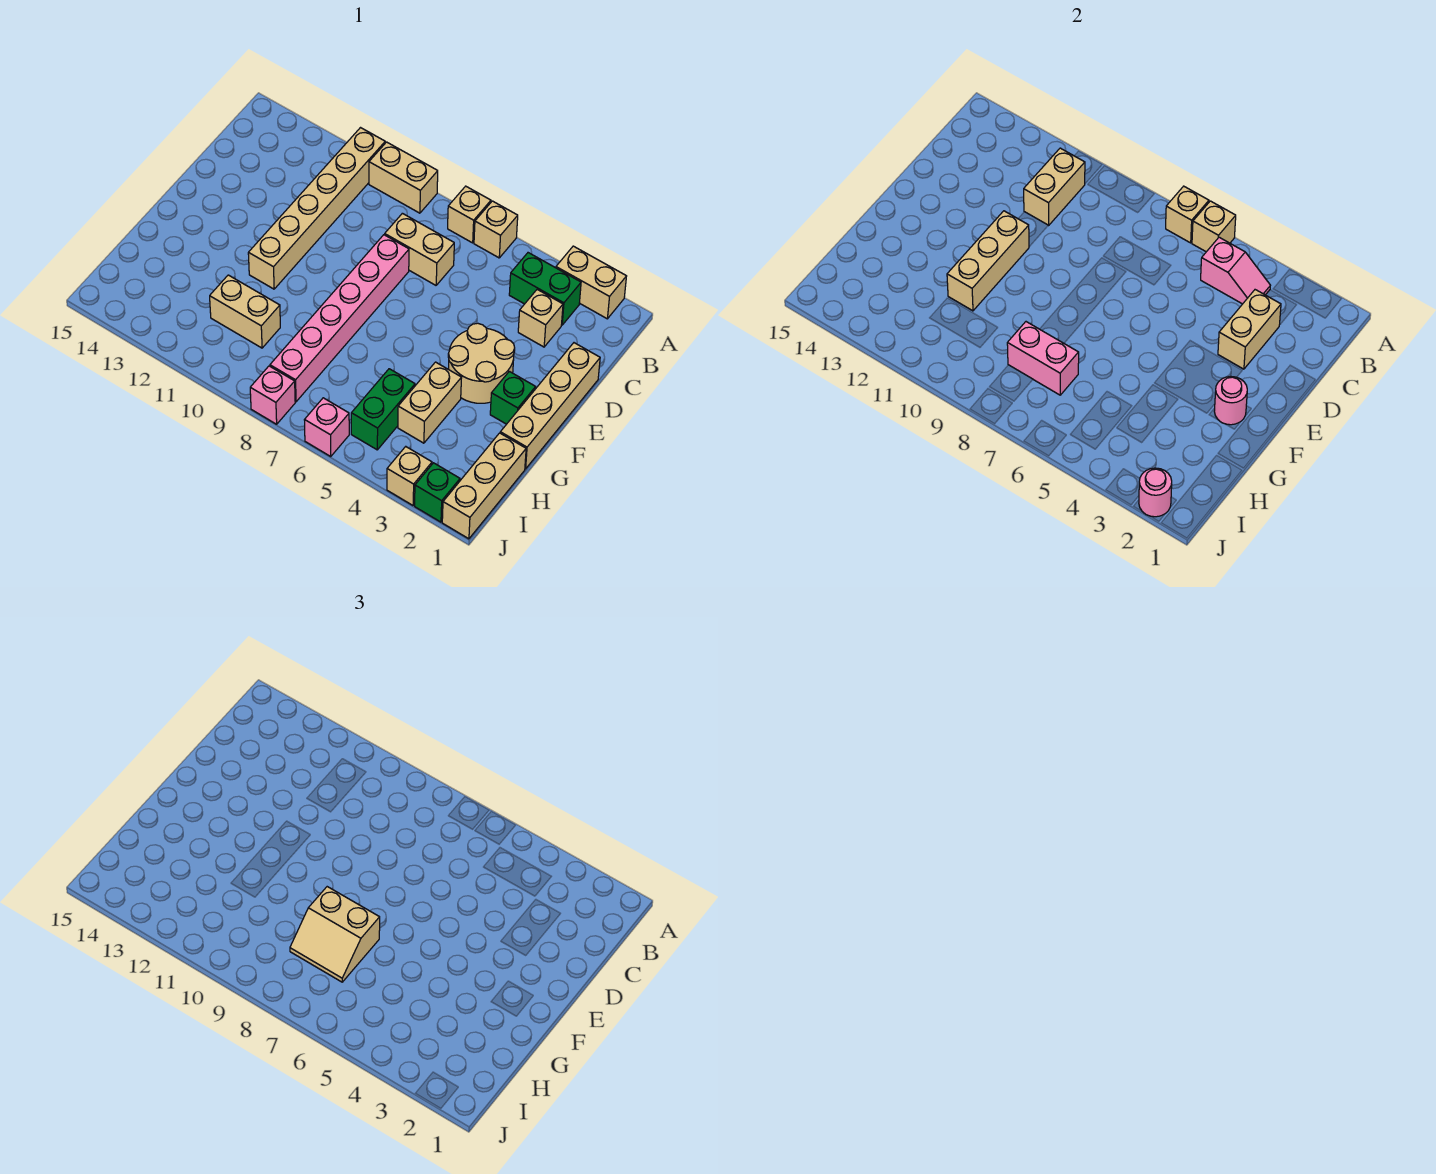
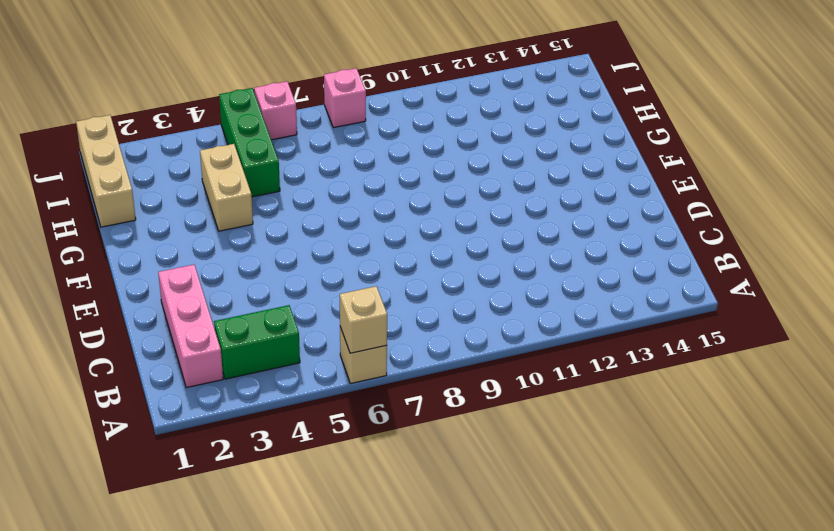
pink 1x3 brick [158,265,223,388] -> none
green 1x3 brick [219,88,280,197] -> green 1x2 brick [351,369,415,450]
none -> tan 1x2 brick [556,246,627,319]
none -> tan 1x1 brick [448,186,491,243]
none -> tan 1x2 brick [369,142,438,213]
none -> tan 1x6 brick [248,128,385,289]

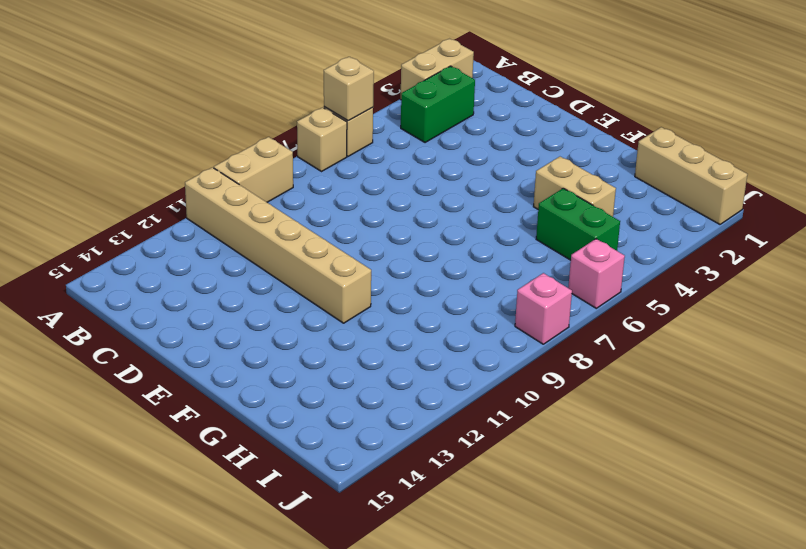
none -> tan 1x1 brick [518,290,563,347]
none -> tan 1x2 brick [385,213,454,285]
none -> tan 1x4 brick [500,343,600,469]
none -> pink 1x6 brick [270,235,409,402]

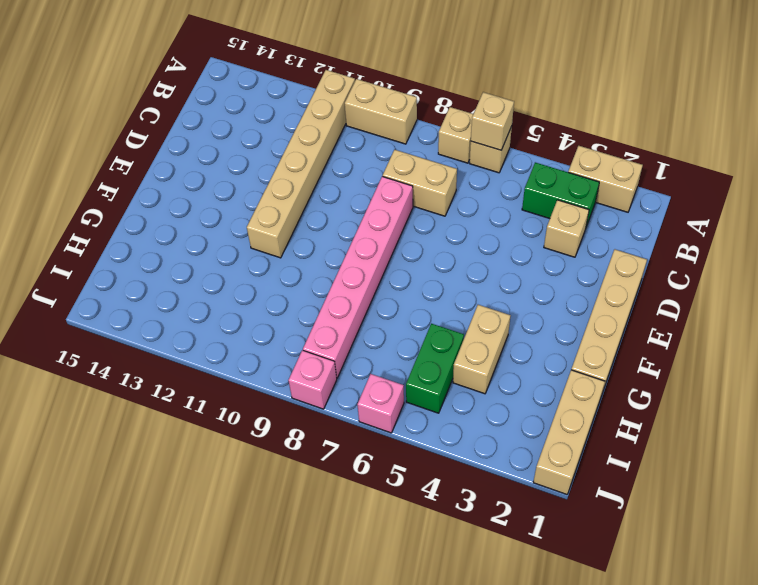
none -> tan 2x2 round brick [448,323,515,403]
none -> green 1x1 brick [490,371,536,424]
none -> tan 1x2 brick [210,275,280,348]
none -> green 1x1 brick [415,463,460,522]

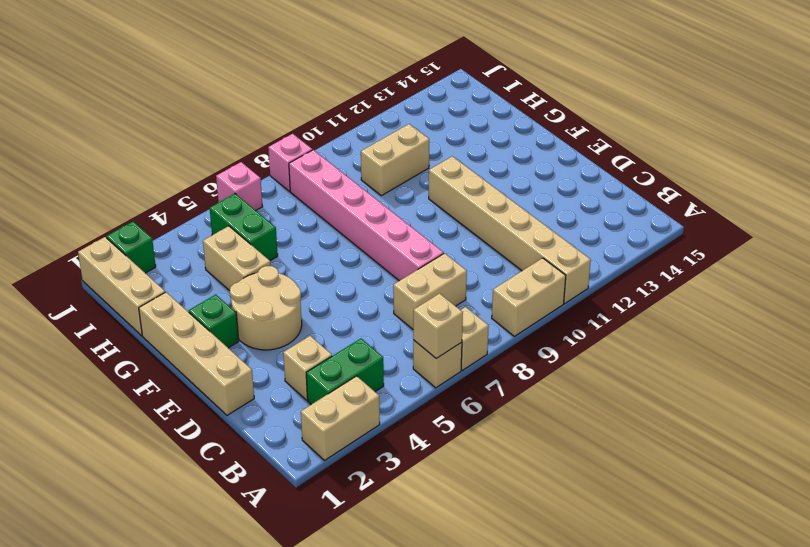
none -> tan 1x1 brick [387,447,432,505]
none -> tan 1x1 brick [1166,186,1209,243]
none -> pink 1x2 slope [1201,237,1270,304]
none -> tan 1x2 brick [1024,148,1085,225]

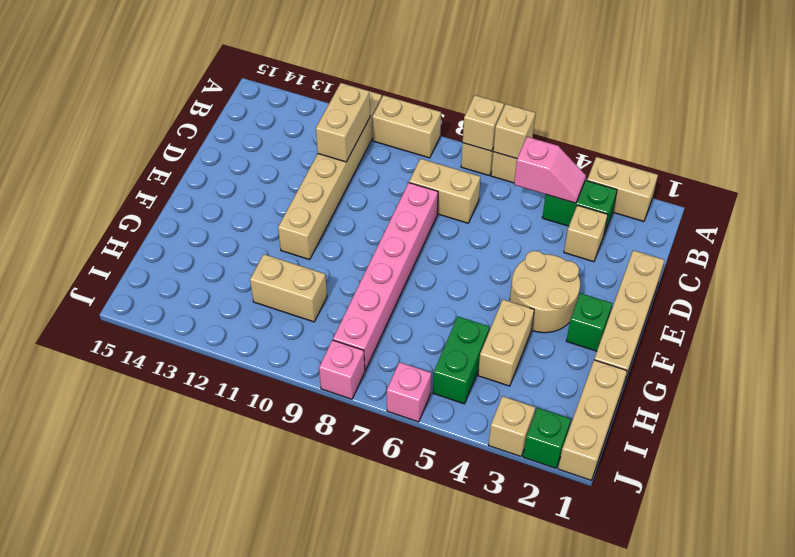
none -> tan 1x2 brick [1218,290,1281,369]
none -> tan 1x3 brick [947,211,1029,311]
none -> pink 1x1 round brick [1214,377,1247,425]
none -> pink 1x2 brick [1007,322,1079,395]

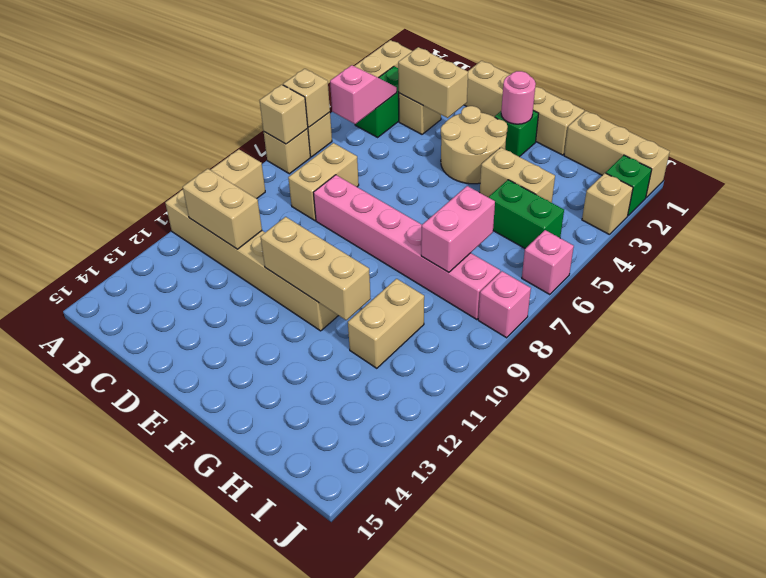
none -> pink 1x1 round brick [1139,468,1172,517]
none -> tan 2x2 slope [290,887,380,982]

